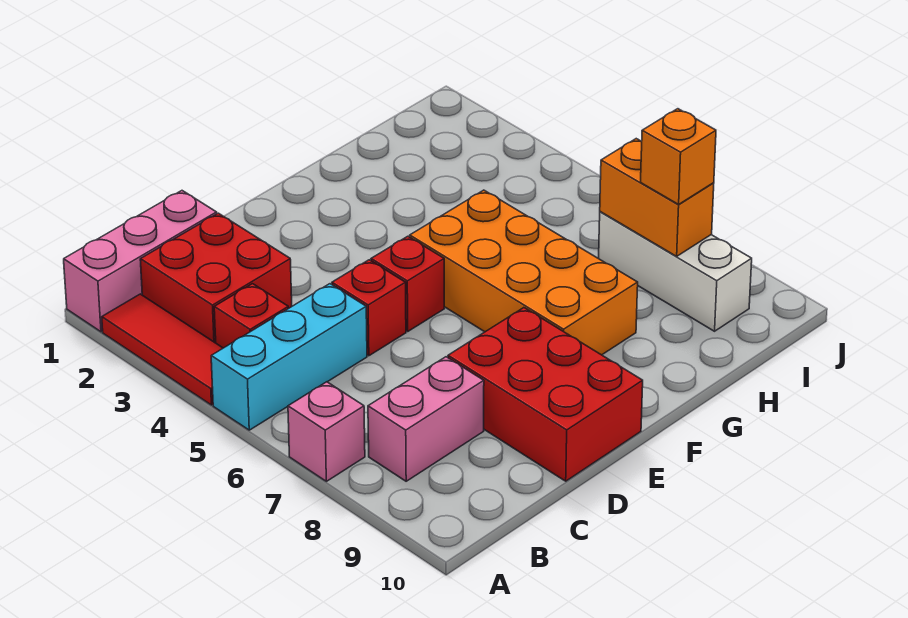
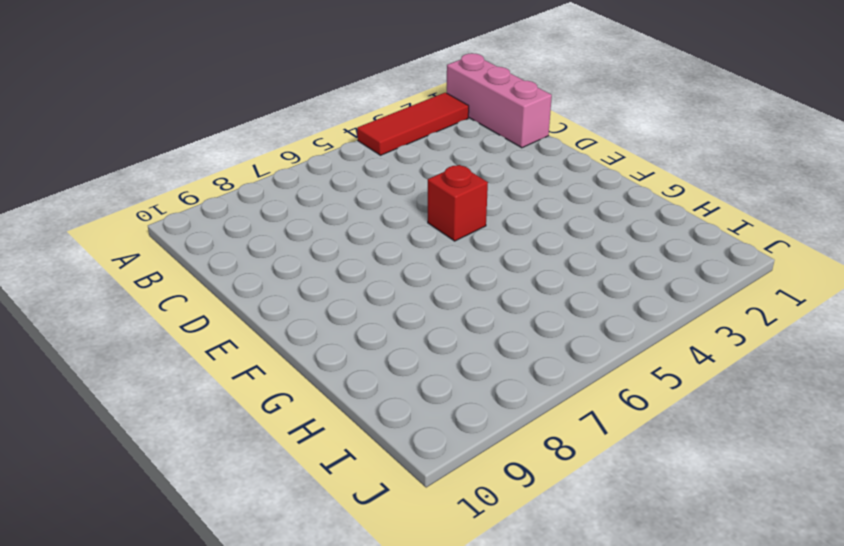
none -> cyan 1x3 brick [211,284,367,430]
none -> pink 1x1 brick [288,382,365,481]
none -> red 2x2 brick [140,213,292,343]

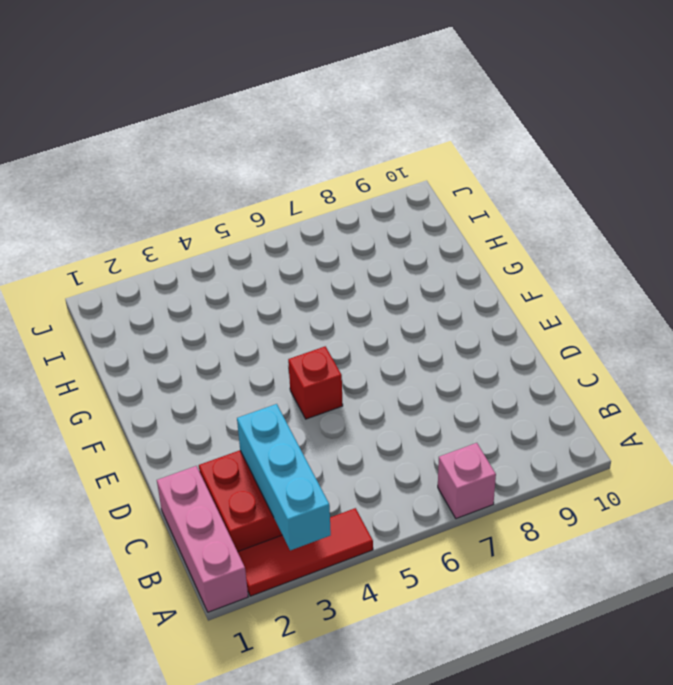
cyan 1x3 brick [237,404,331,550] -> cyan 1x3 brick moved to [211,284,367,430]
none -> red 1x1 brick [214,284,288,348]
none -> pink 1x2 brick [368,357,484,481]
none -> red 1x1 brick [332,260,406,356]

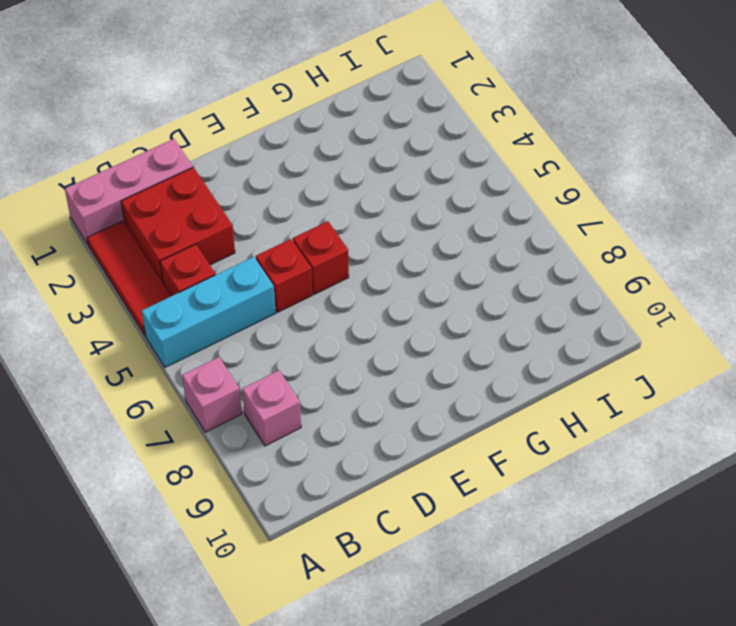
pink 1x1 brick [242,370,301,446] -> pink 1x2 brick [368,357,484,481]
none -> red 2x3 brick [448,308,643,481]
none -> orange 2x4 brick [410,190,638,355]
none -> white 1x3 brick [599,212,752,331]

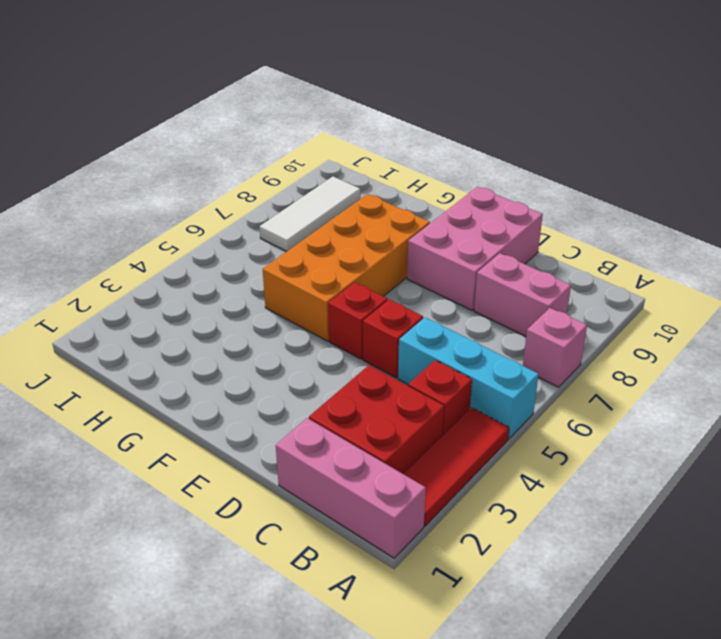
pink 2x3 brick [407,187,543,310] -> red 2x3 brick [448,308,643,481]
white 1x3 tile [259,177,360,252] -> white 1x3 brick [599,212,752,331]
none -> orange 1x2 brick [600,139,714,256]
none -> orange 1x1 brick [641,109,716,204]

